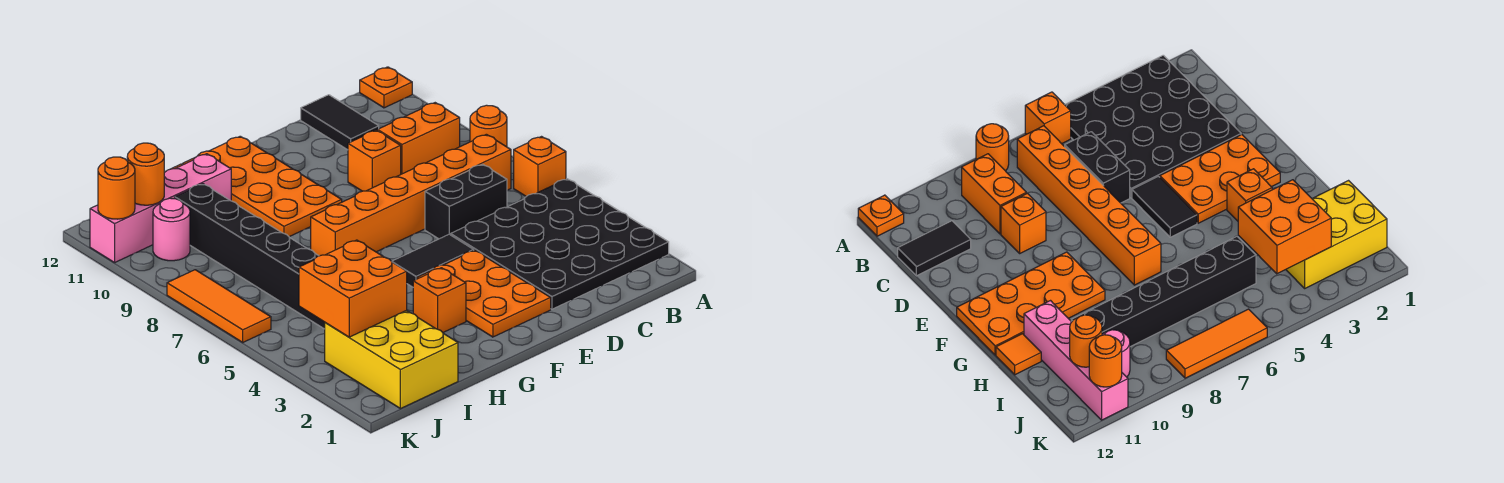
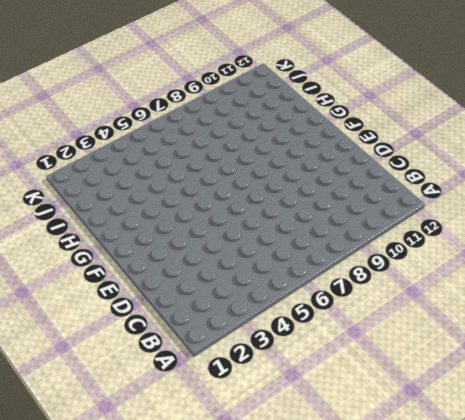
none -> black 4x4 plate [451,179,669,309]
none -> orange 1x1 brick [514,137,566,196]
none -> orange 1x1 round brick [470,105,507,147]

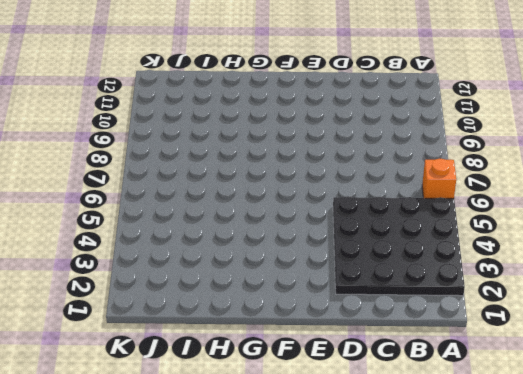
none -> orange 1x1 round brick [470,105,507,147]
none -> orange 1x1 plate [360,67,412,108]
none -> orange 1x6 brick [311,134,511,256]

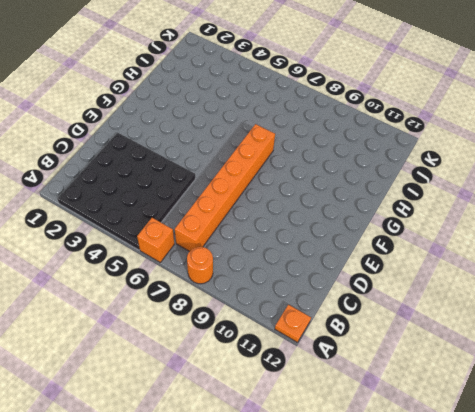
none -> orange 1x2 brick [378,103,460,174]
none -> black 1x2 brick [425,164,507,239]
none -> black 1x2 tile [301,95,379,150]

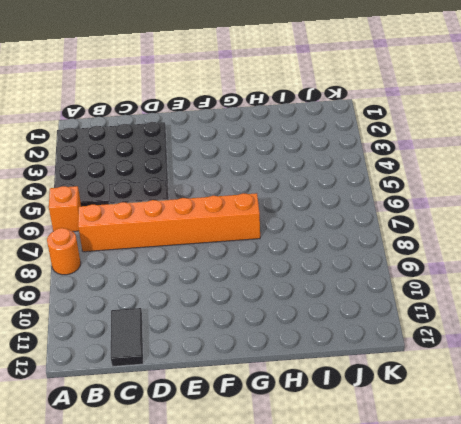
none -> orange 1x1 plate [360,67,412,108]
none -> orange 1x2 brick [378,103,460,174]
none -> orange 1x1 brick [348,130,401,191]

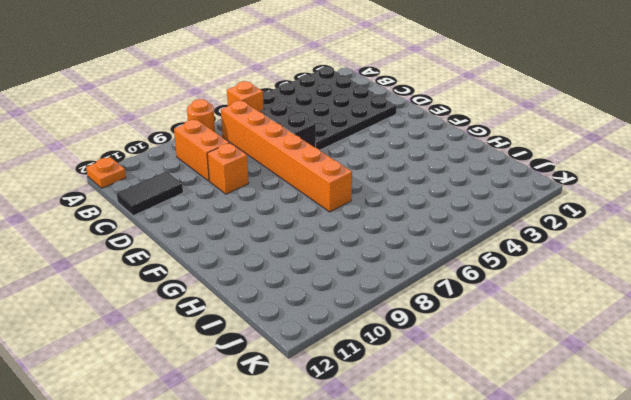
none -> orange 2x3 plate [417,250,551,337]
none -> black 1x2 tile [392,234,474,287]
none -> orange 2x4 plate [183,136,342,237]

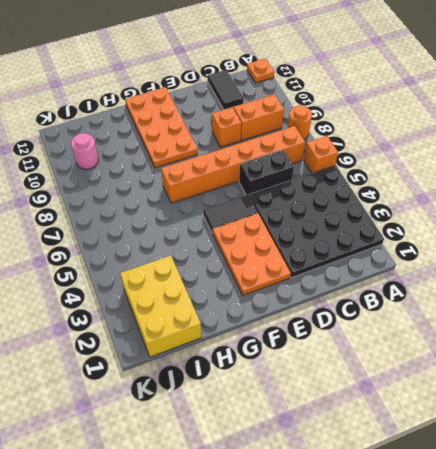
none -> orange 1x1 brick [413,268,466,332]
none -> pink 1x4 brick [90,154,231,263]
none -> orange 1x1 tile [996,334,1041,375]

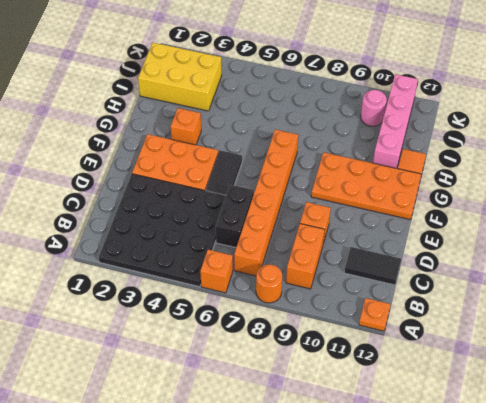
none -> black 1x6 brick [175,184,325,329]
none -> orange 1x3 tile [167,270,271,342]
none -> orange 2x2 brick [299,240,407,337]

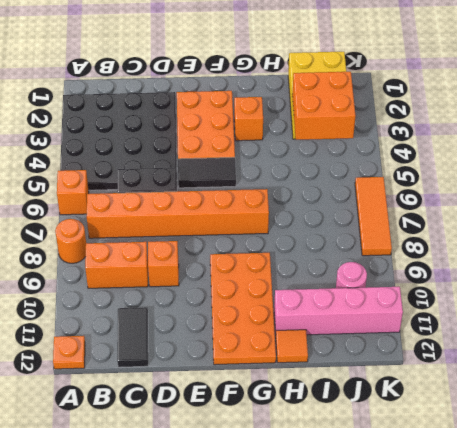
none -> black 1x6 brick [175,184,325,329]
none -> orange 1x1 round brick [127,143,164,205]
none -> orange 1x1 round brick [98,157,135,219]

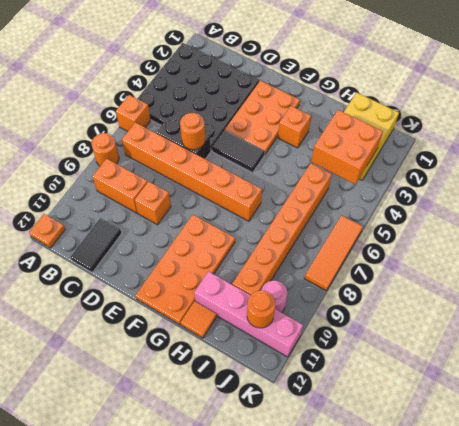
orange 1x1 round brick [180,113,205,150] -> orange 1x1 round brick moved to [98,157,135,219]
orange 1x6 brick [232,163,332,295] -> black 1x6 brick [175,184,325,329]

